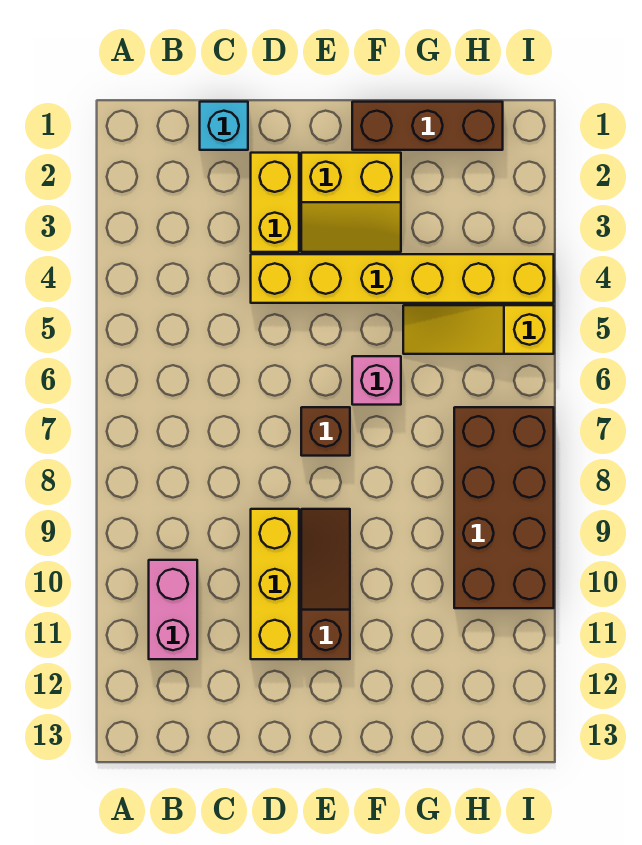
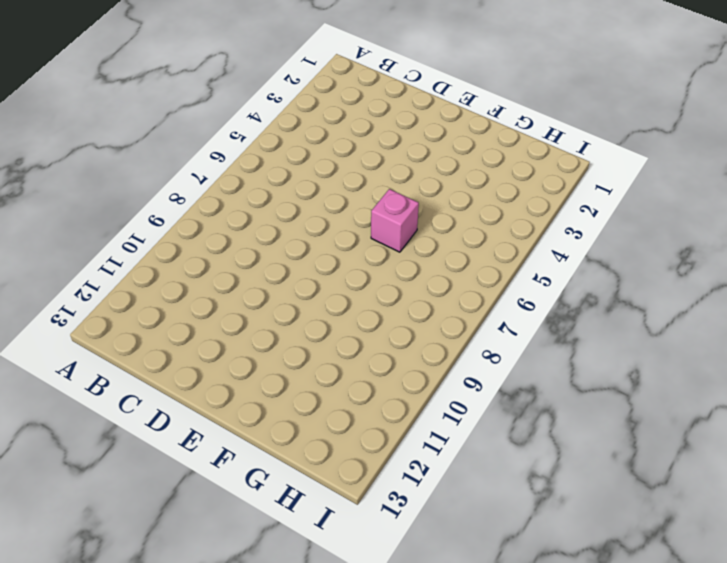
none -> pink 1x2 brick [149,560,197,659]
none -> cyan 1x1 brick [200,102,248,150]
none -> yellow 1x2 brick [251,153,299,252]

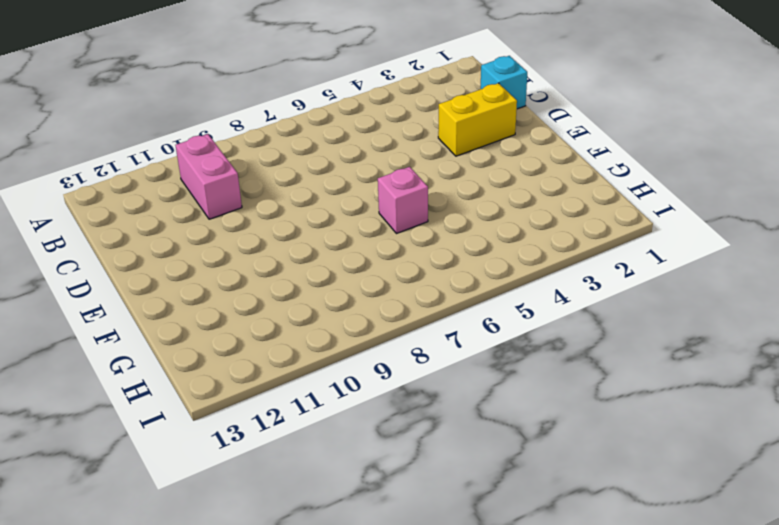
pink 1x2 brick [176,134,242,219] -> pink 1x2 brick turned to [149,560,197,659]
none -> yellow 1x6 brick [251,254,554,303]
none -> yellow 1x3 brick [251,509,299,659]
none -> yellow 2x2 slope [301,153,401,252]

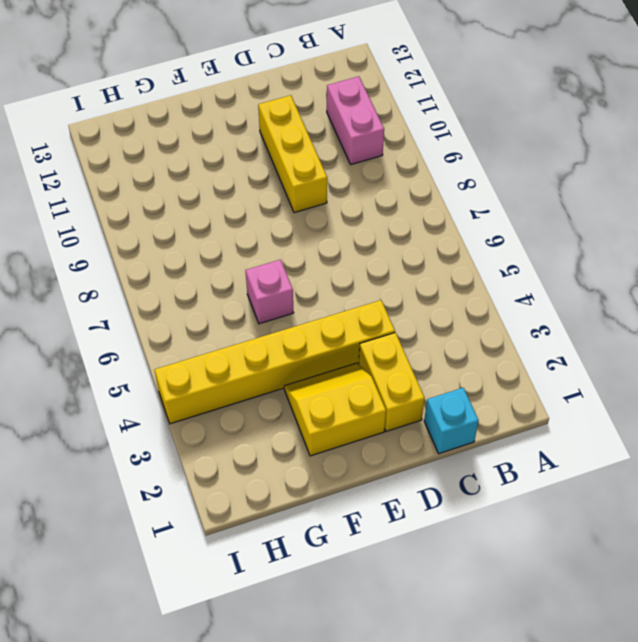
none -> brown 1x1 brick [301,407,350,456]
none -> brown 1x3 slope [301,509,350,659]
none -> brown 1x3 brick [352,102,503,150]

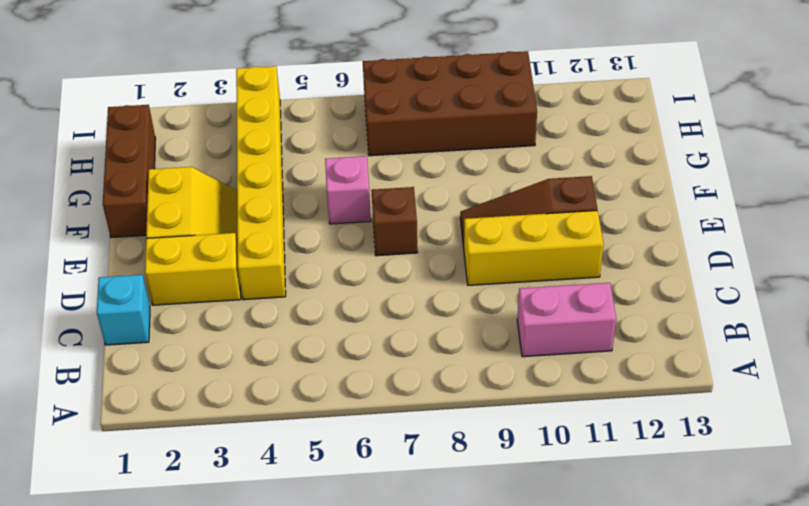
none -> yellow 1x3 slope [403,305,554,354]

